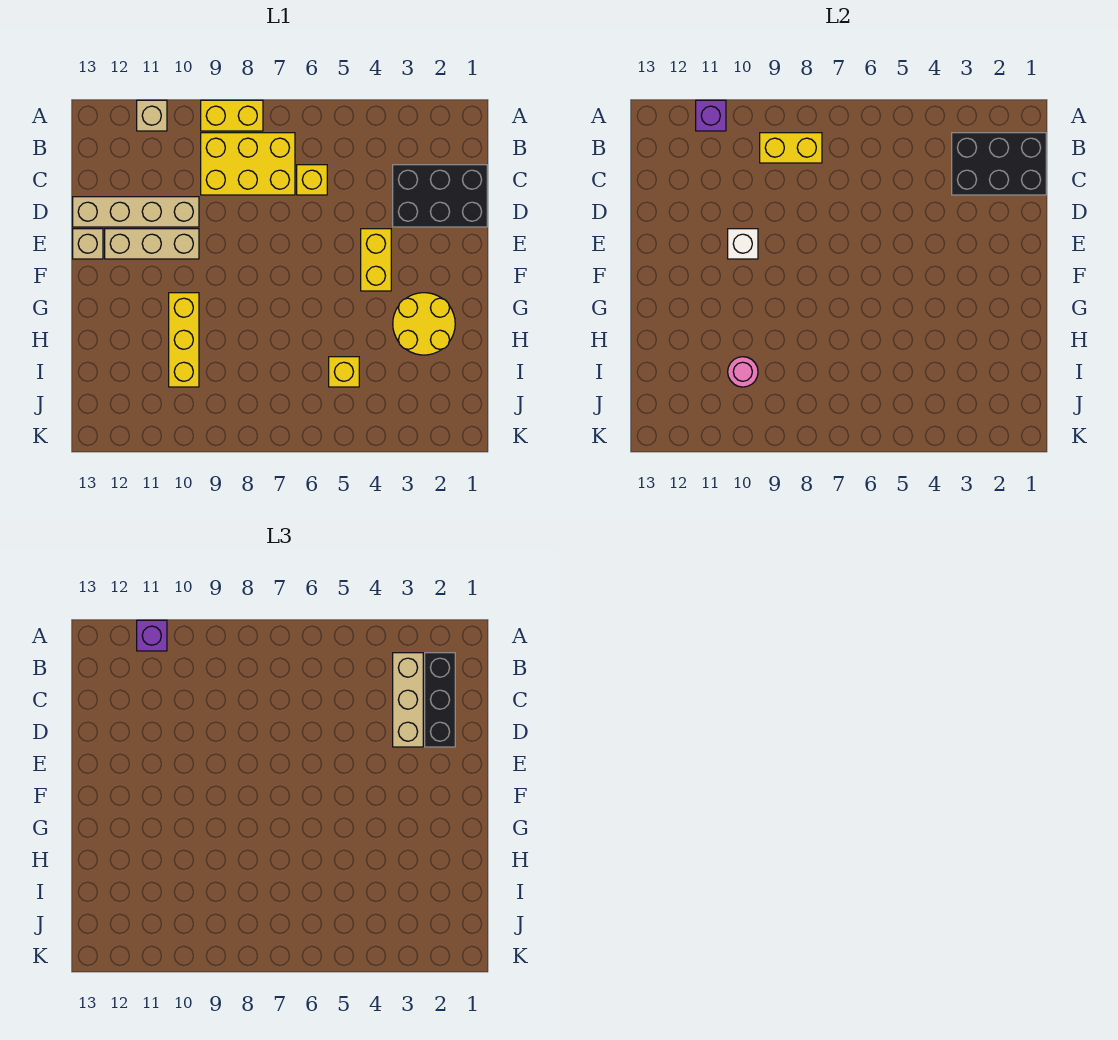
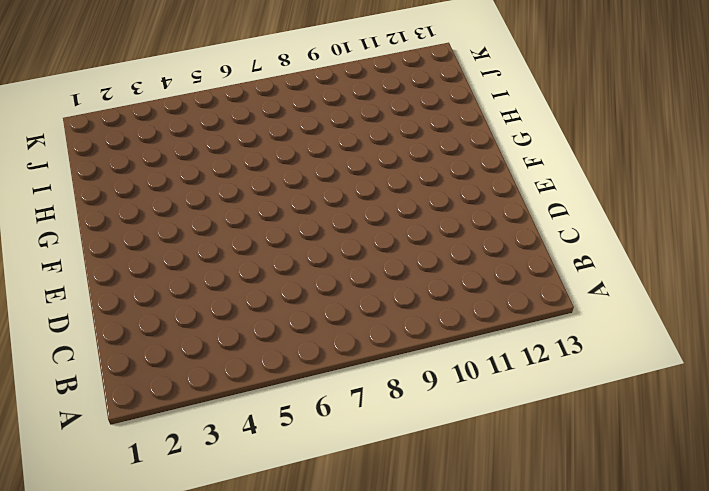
none -> yellow 1x2 brick [201,100,263,131]
none -> tan 1x1 brick [137,100,167,131]
none -> yellow 2x3 brick [201,133,295,195]

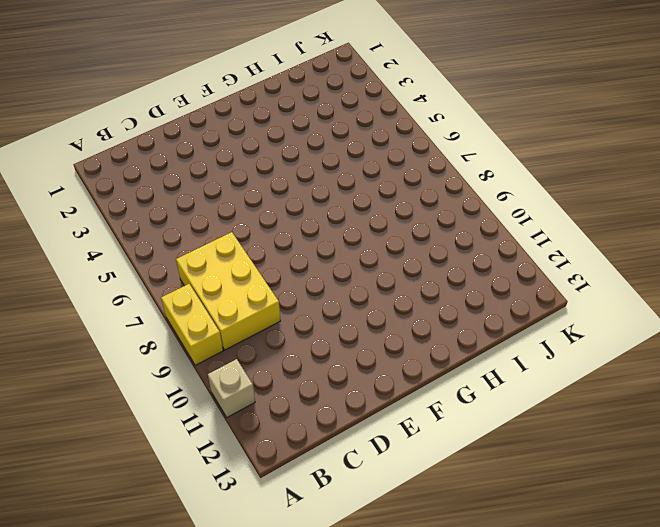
none -> black 2x3 brick [393,165,487,227]
none -> yellow 1x1 brick [297,165,327,195]
none -> tan 1x4 brick [73,197,199,227]

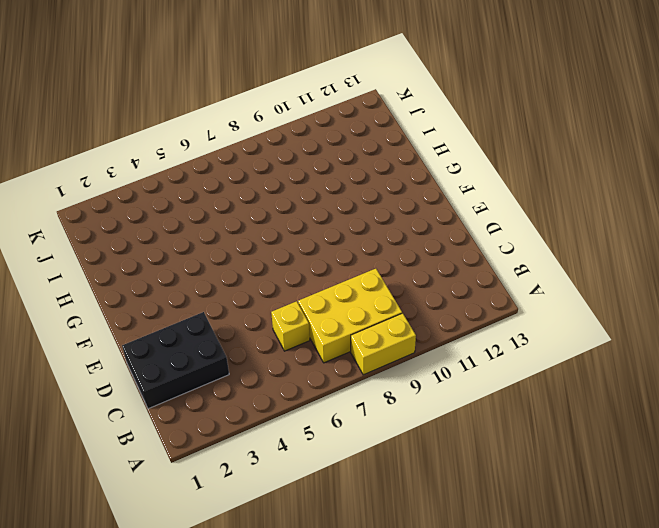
none -> tan 1x1 brick [137,100,167,131]
none -> tan 1x4 brick [73,197,199,227]
none -> yellow 1x2 brick [361,229,391,291]

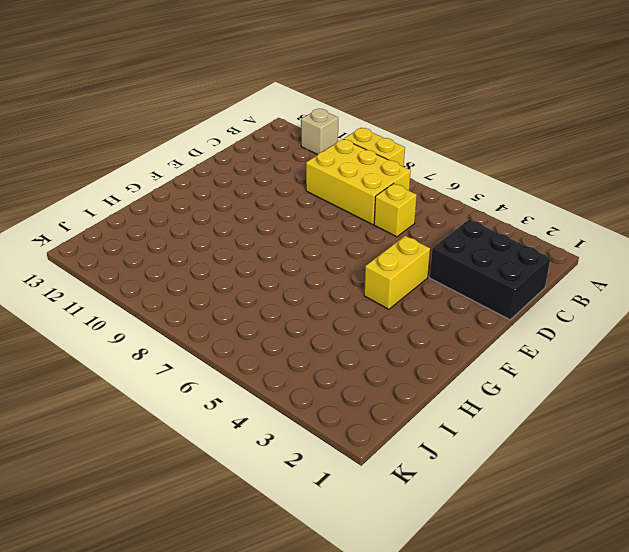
none -> tan 1x4 brick [73,197,199,227]
none -> tan 1x3 brick [105,229,199,259]
none -> tan 1x1 brick [73,229,103,259]

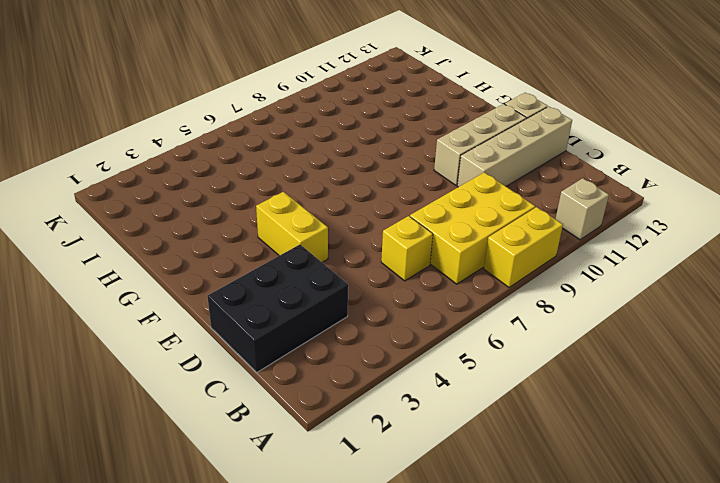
none -> yellow 2x2 round brick [393,293,455,355]
none -> yellow 1x3 brick [169,293,199,387]
none -> yellow 1x1 brick [329,357,359,387]

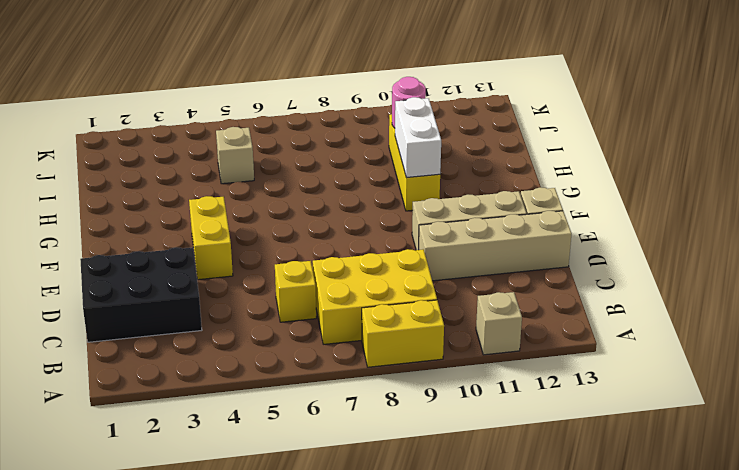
white 1x2 brick [395,97,441,178] -> none
tan 1x1 brick [216,127,254,184] -> yellow 1x1 brick [329,357,359,387]
none -> yellow 2x2 round brick [393,293,455,355]
none -> purple 1x1 brick [696,100,726,131]
none -> black 2x3 brick [952,133,1046,195]

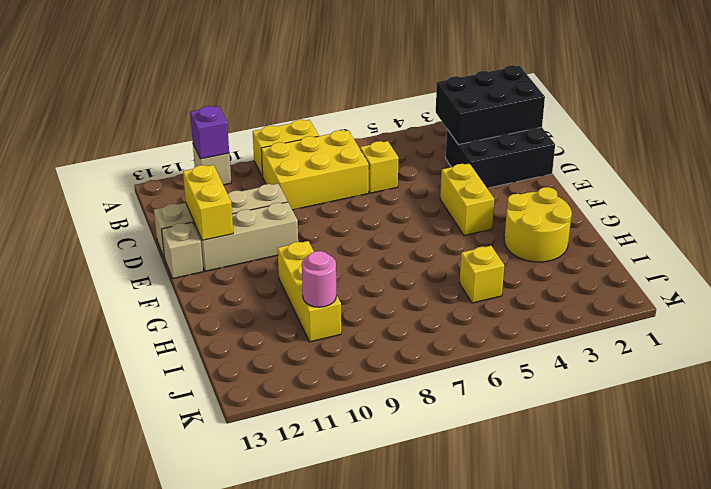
yellow 1x2 brick [183,165,233,240] -> yellow 1x2 brick turned to [760,133,822,163]
none -> white 1x1 brick [728,229,758,259]
none -> purple 1x1 brick [137,620,167,651]
none -> black 1x3 brick [425,653,455,747]

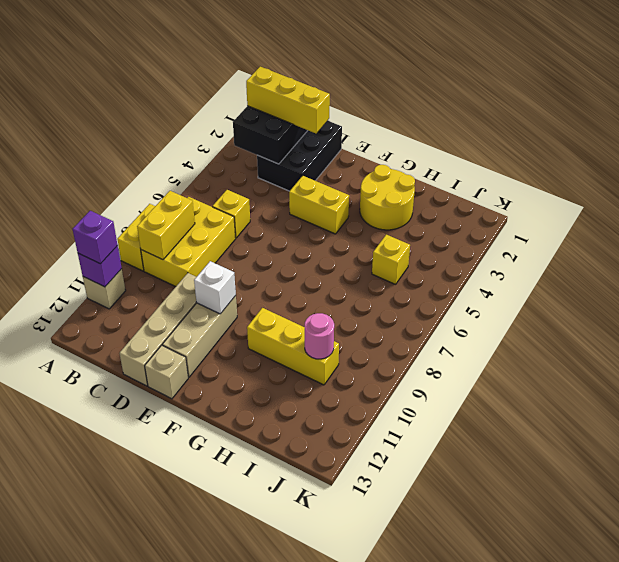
yellow 1x3 brick [246,67,330,133] -> black 1x3 brick [425,653,455,747]
none -> tan 1x3 brick [393,653,423,747]

